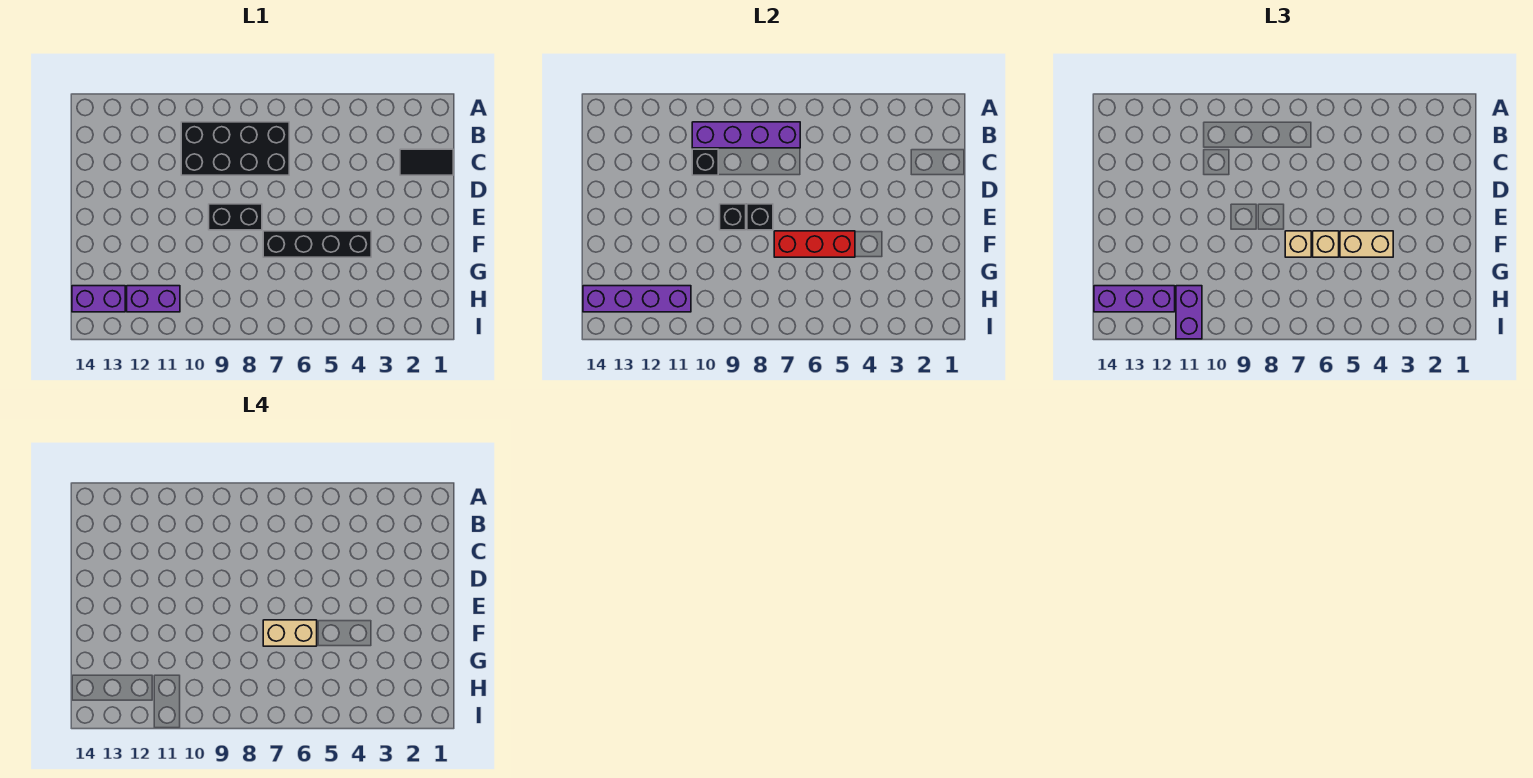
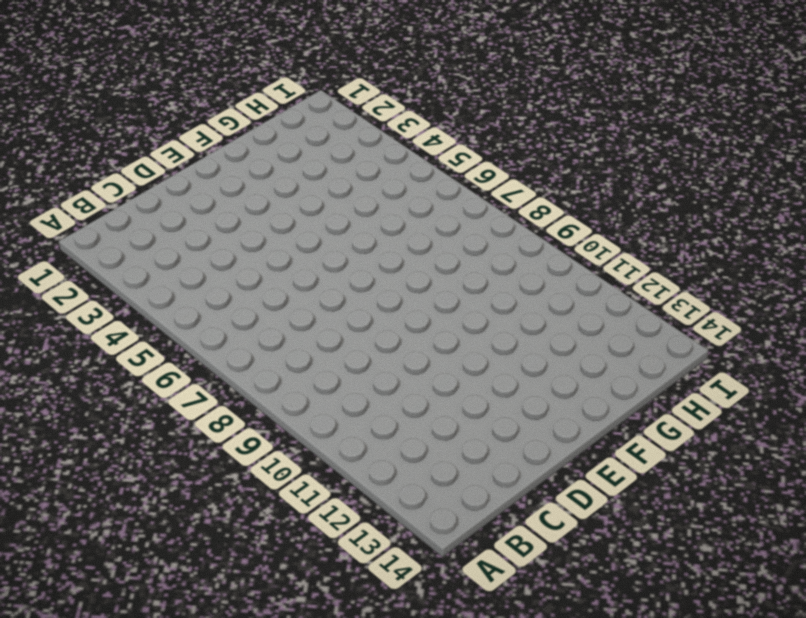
none -> black 2x4 brick [181,122,289,175]
none -> black 1x2 tile [400,149,453,175]
none -> black 1x2 brick [209,204,262,230]

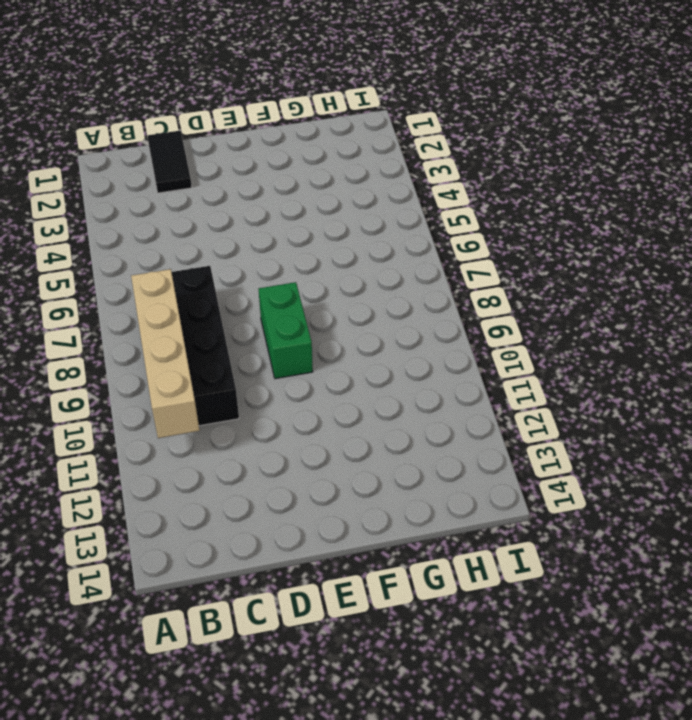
tan 1x4 brick [131,269,200,438] -> purple 1x4 brick [692,122,800,148]
green 1x2 brick [259,282,313,379] -> black 1x2 brick [209,204,262,230]
none -> black 1x4 brick [263,231,371,257]
none -> purple 1x2 brick [127,286,180,312]
none -> purple 1x2 brick [72,286,125,312]

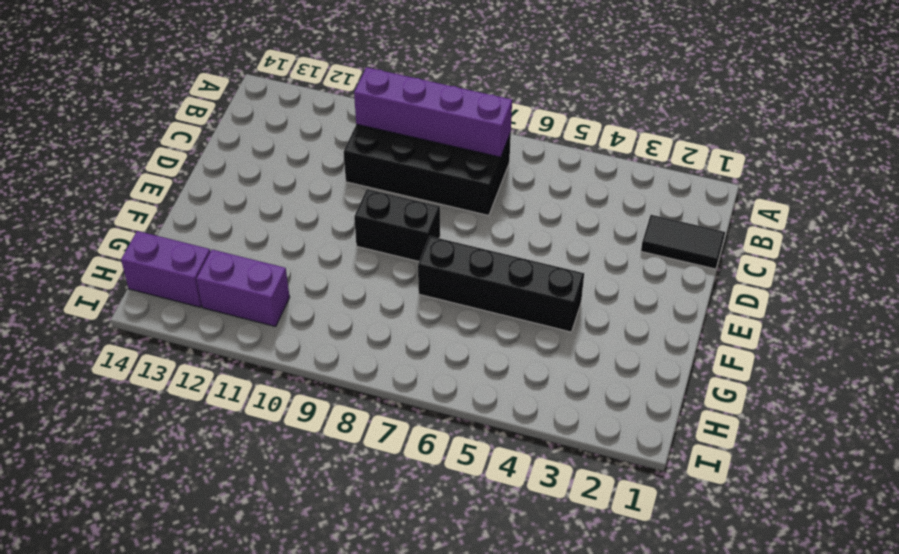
none -> black 1x1 brick [692,149,718,175]
none -> black 1x1 brick [747,204,773,230]
none -> black 1x1 brick [720,204,746,230]

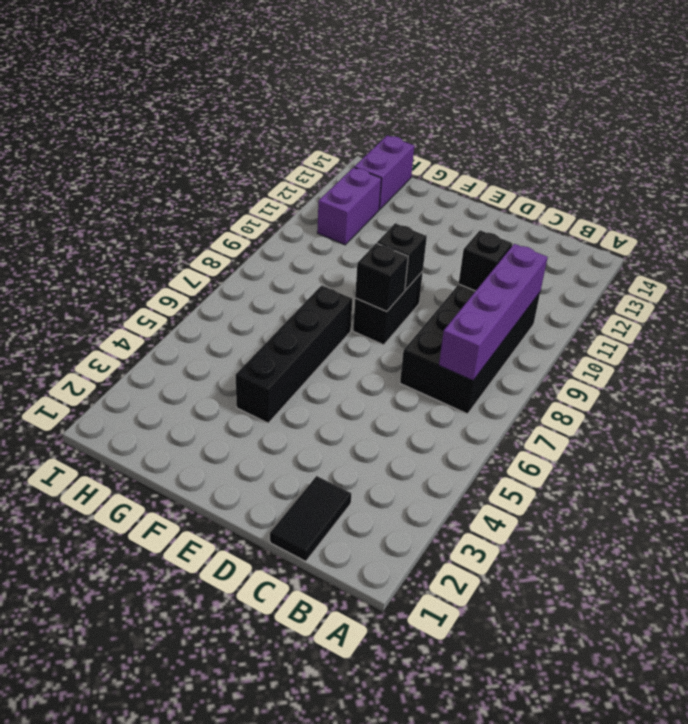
none -> red 1x3 brick [774,231,855,257]
none -> purple 1x4 brick [583,286,691,312]
none -> tan 1x2 brick [1340,231,1393,257]

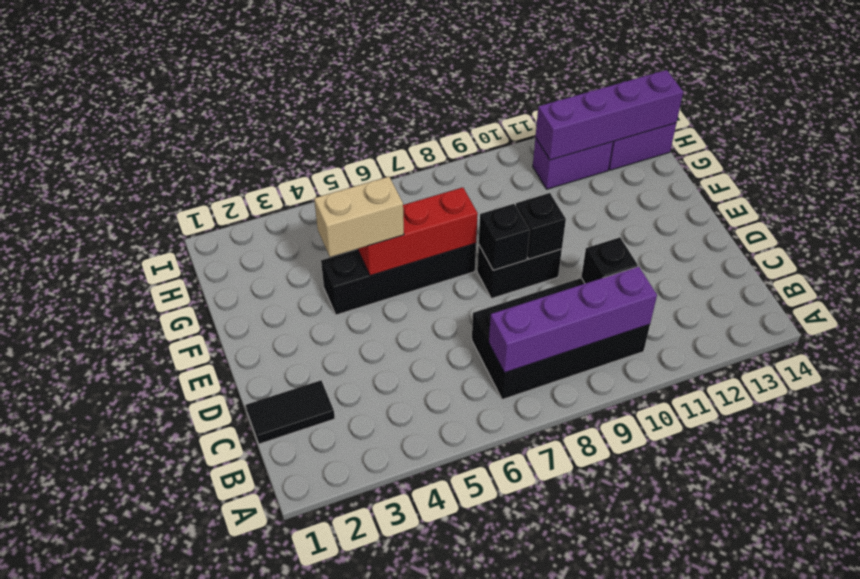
none -> tan 1x1 brick [1313,231,1339,257]
none -> tan 1x1 brick [1285,231,1311,257]
none -> purple 1x2 brick [1176,286,1202,339]

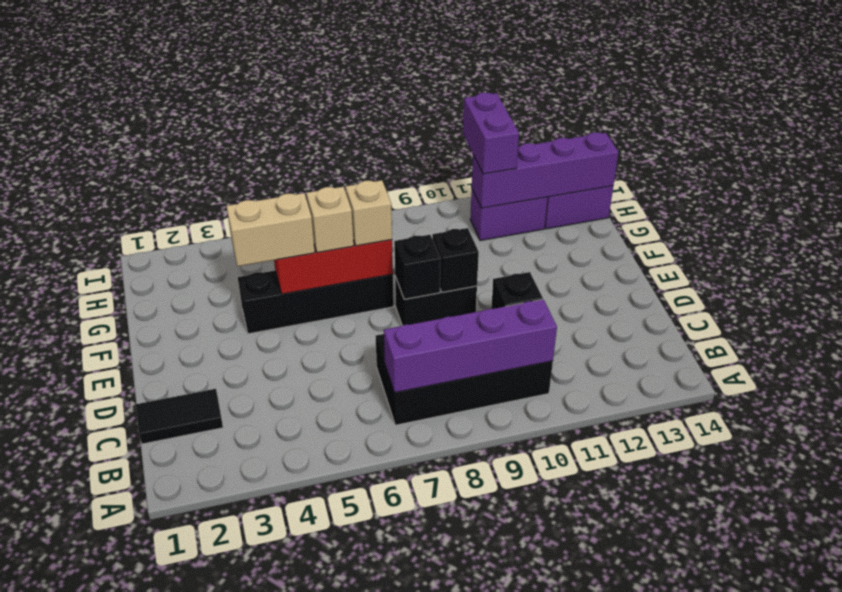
none -> purple 1x3 brick [1094,286,1175,312]
none -> tan 1x2 brick [263,620,317,646]

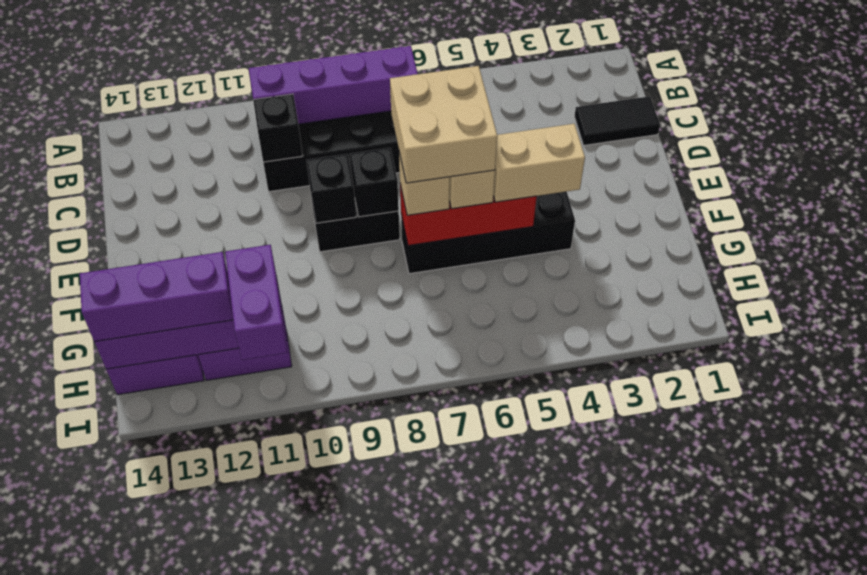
tan 2x2 brick [390,66,497,183] -> tan 1x2 brick [263,620,317,646]

